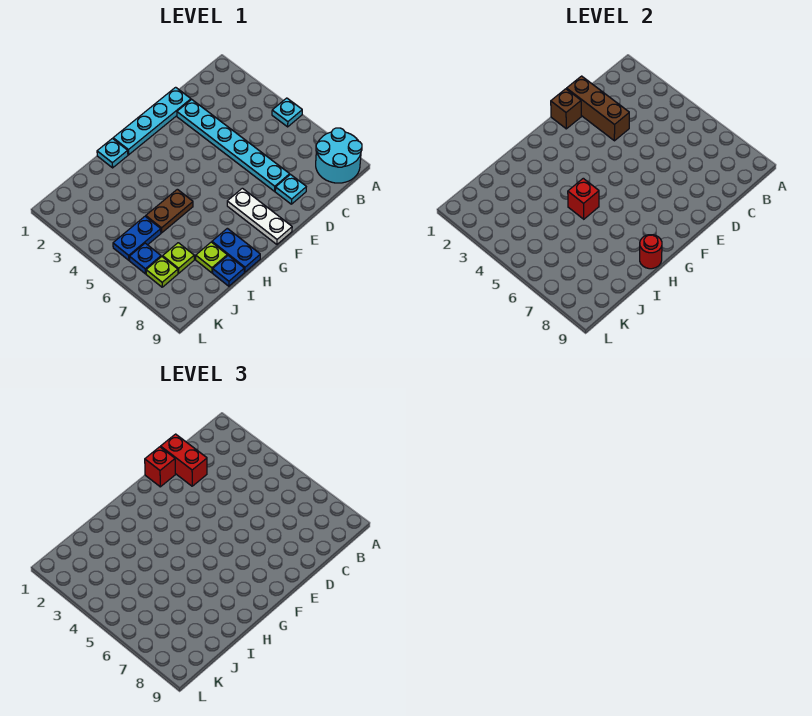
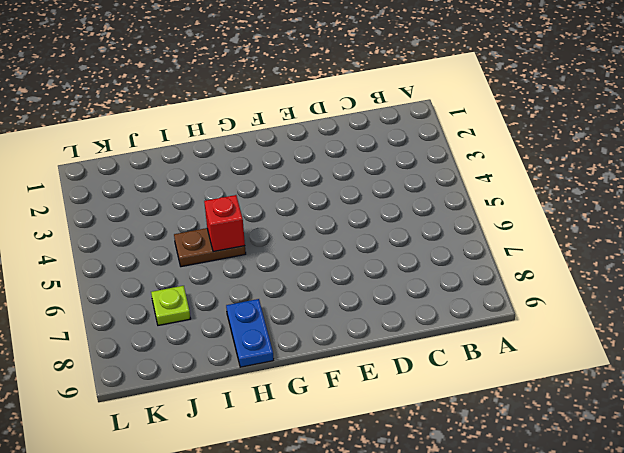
none -> cyan 1x1 plate [272,98,302,127]
none -> cyan 2x2 round brick [316,128,362,183]
none -> cyan 1x4 plate [113,87,191,155]

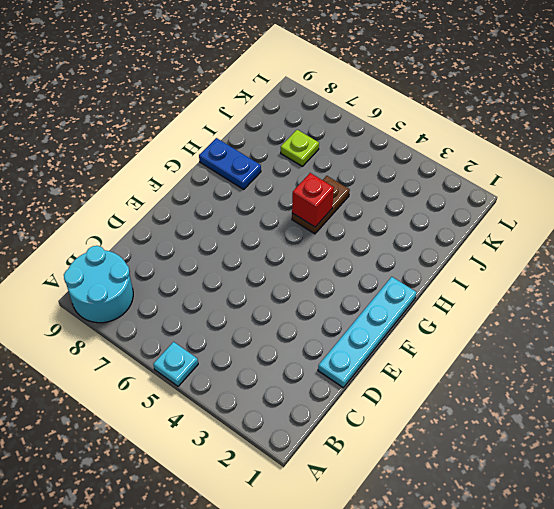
none -> cyan 1x6 plate [177,99,290,191]
none -> cyan 1x1 plate [275,175,306,204]
none -> white 1x3 plate [227,188,292,244]

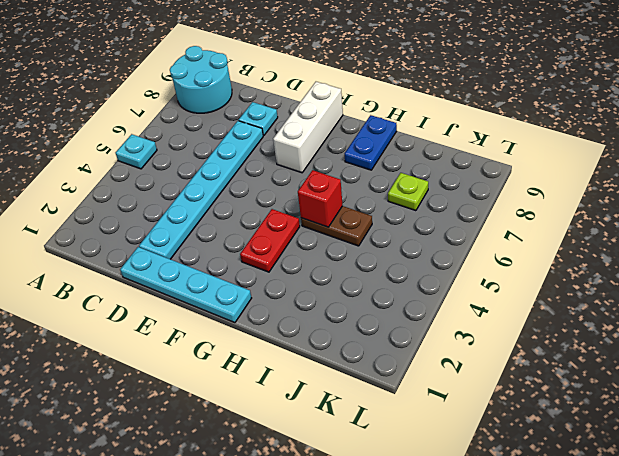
white 1x3 brick [273,82,343,173] -> white 1x3 plate [227,188,292,244]
red 1x2 plate [240,209,300,272] -> none
none -> cyan 1x1 plate [97,139,128,168]
none -> lime 1x1 plate [196,242,227,273]
none -> blue 1x1 plate [213,256,244,286]

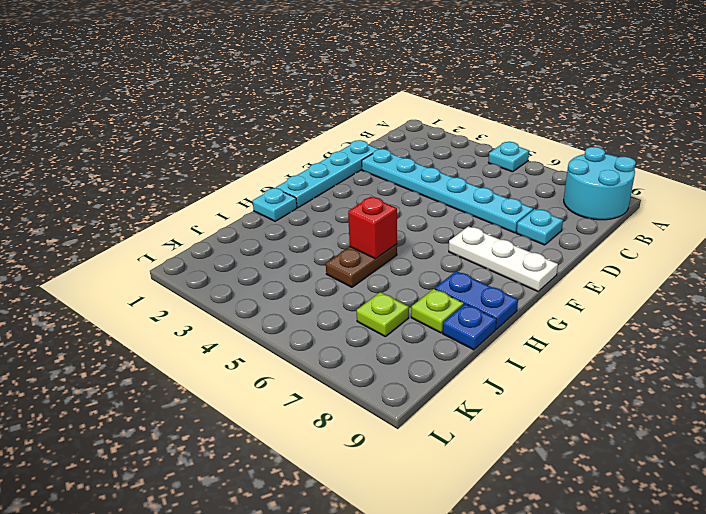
none -> blue 1x2 plate [113,216,161,260]
none -> blue 1x1 plate [130,243,161,274]
none -> lime 1x1 plate [146,257,178,287]

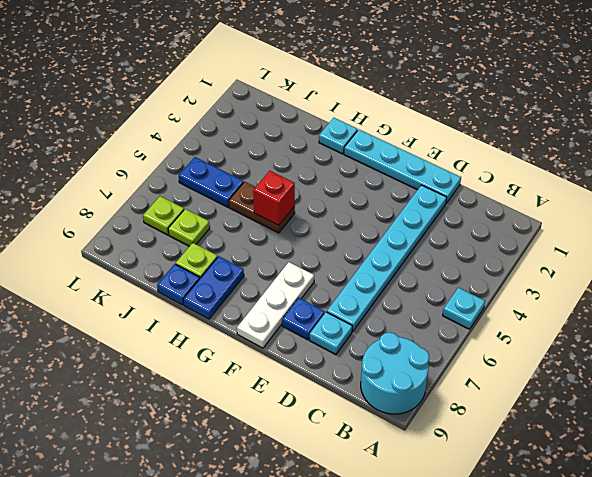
blue 1x1 plate [282,298,325,340] -> blue 1x1 plate moved to [130,243,161,274]
none -> brown 1x3 brick [567,76,629,141]
none -> brown 1x1 brick [551,89,581,129]
none -> red 1x1 round brick [640,235,662,269]

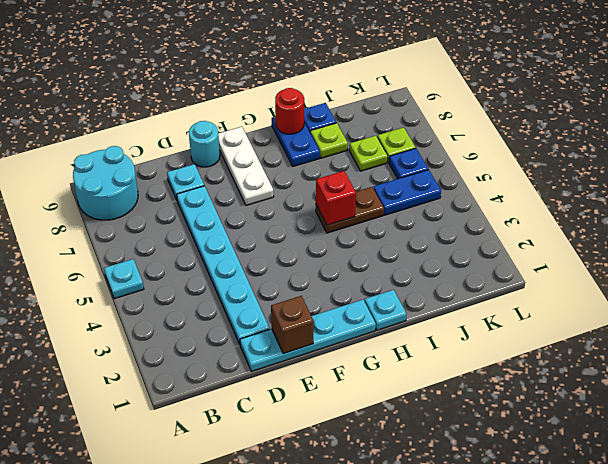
cyan 1x1 round brick [189,121,220,167] -> none
none -> brown 1x3 brick [567,76,629,141]
none -> red 1x2 brick [161,434,207,486]
none -> red 1x1 brick [145,447,175,487]

